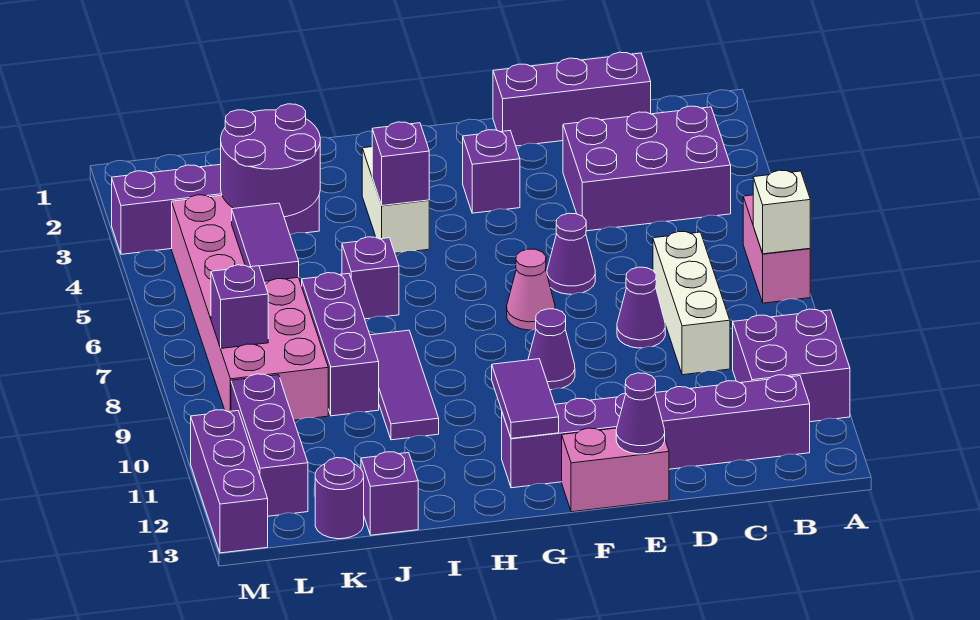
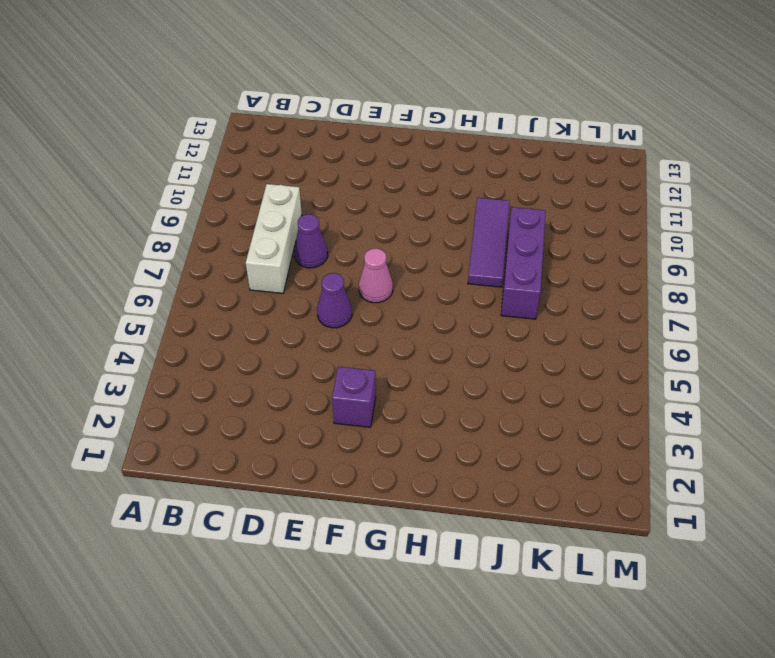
none -> pink 1x2 brick [743,195,810,303]
none -> purple 2x2 brick [733,309,850,422]
none -> purple 2x3 brick [563,106,731,231]

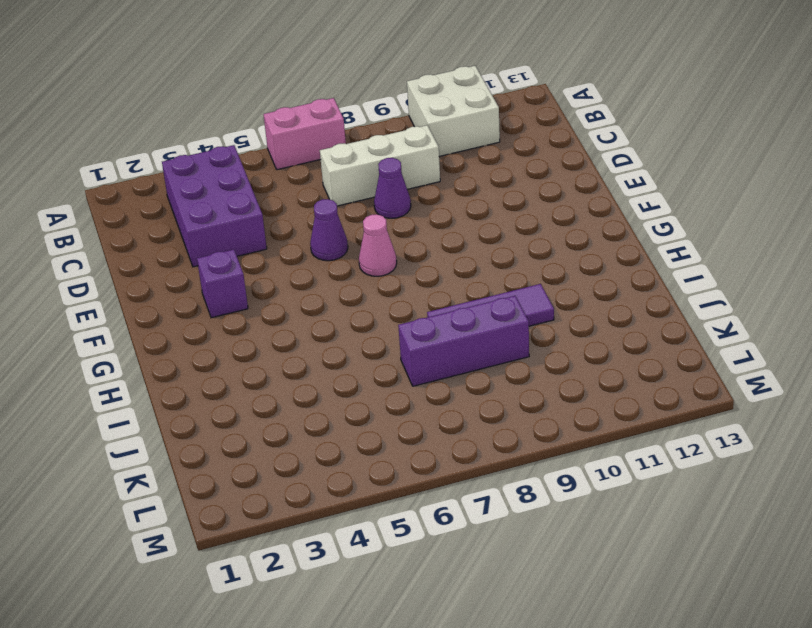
white 2x2 brick [407,66,500,156] -> purple 2x2 brick [733,309,850,422]
none -> purple 1x6 brick [502,375,810,488]
none -> purple 1x3 brick [493,52,651,146]
none -> pink 1x2 brick [562,428,669,512]

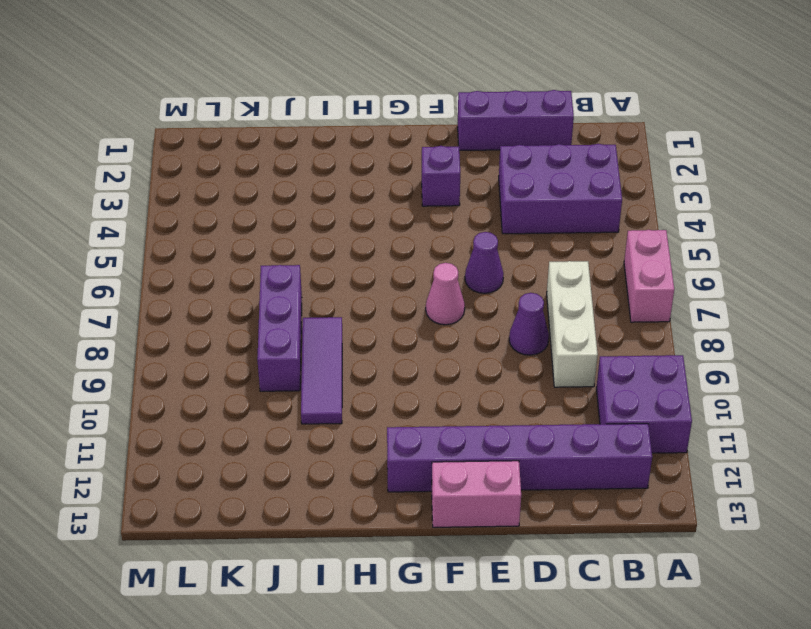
none -> purple 1x1 cone [528,309,575,390]
none -> white 1x2 brick [362,147,429,253]
none -> purple 1x1 brick [342,237,399,319]

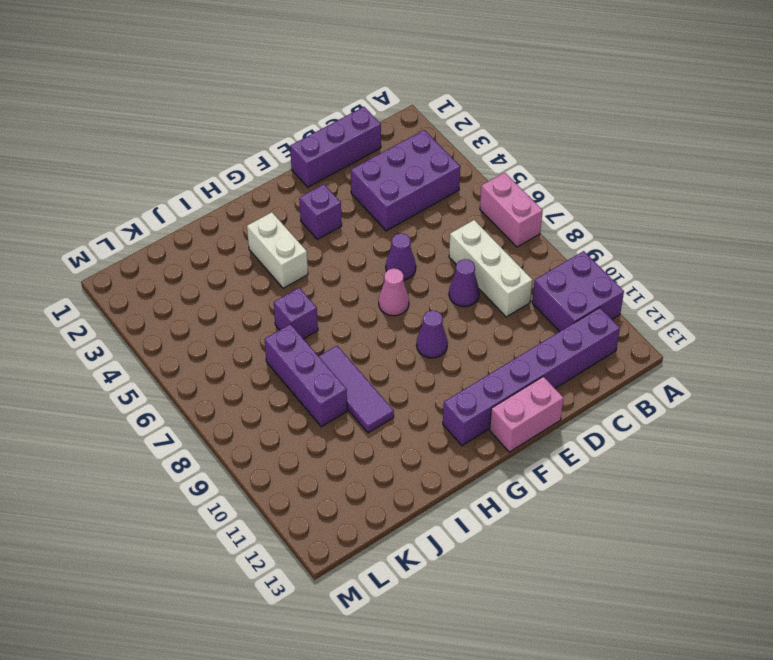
none -> purple 1x4 brick [112,164,319,254]
none -> purple 1x1 brick [361,452,418,535]
none -> pink 2x6 brick [172,195,328,420]

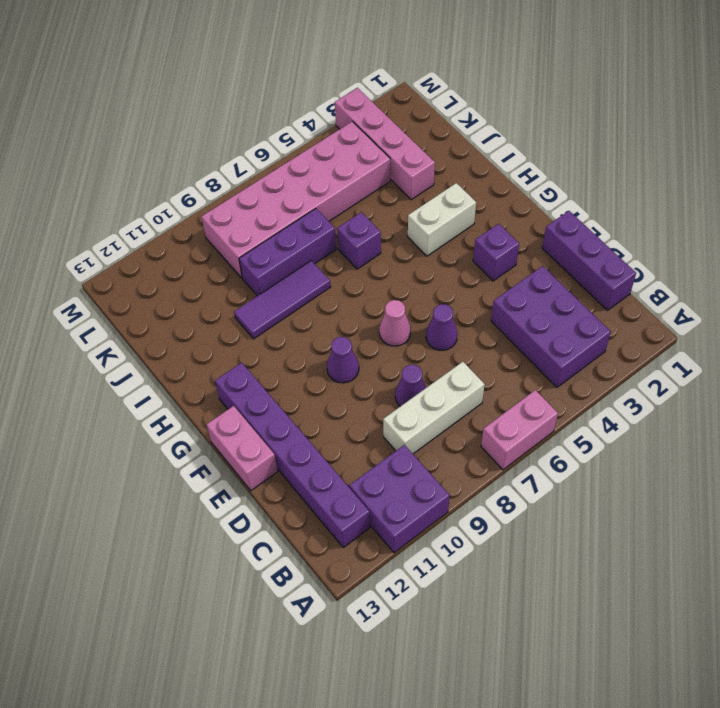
pink 1x4 brick [335,88,435,200] -> purple 1x4 brick [112,164,319,254]
none -> purple 1x1 brick [361,452,418,535]
none -> purple 1x1 round brick [315,458,364,539]
none -> purple 1x3 brick [231,374,308,516]

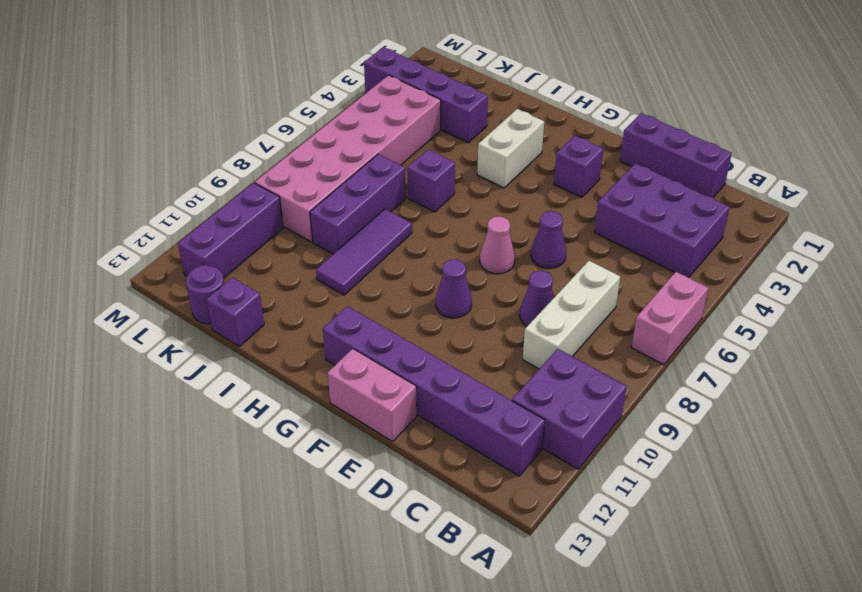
none -> purple 1x3 brick [191,410,268,553]
none -> white 1x1 brick [753,170,810,254]
none -> purple 1x1 cone [616,373,665,454]

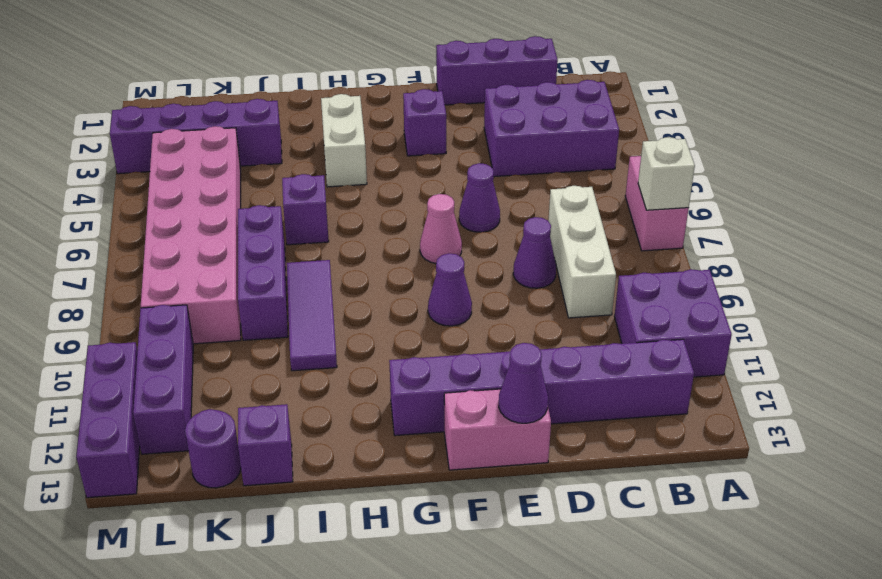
none -> purple 1x2 tile [492,359,559,438]
none -> purple 1x1 brick [372,122,429,206]
none -> purple 2x2 round brick [221,104,320,217]

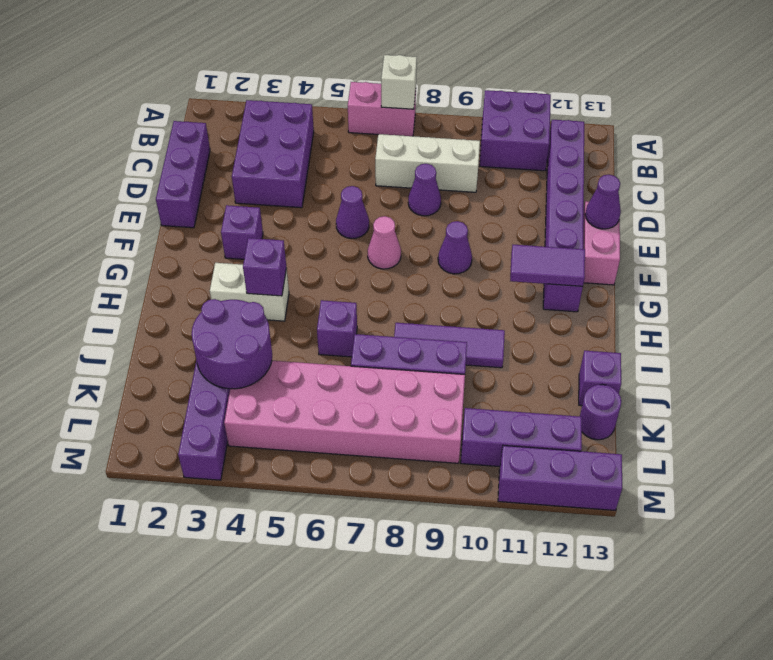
none -> purple 1x2 tile [232,203,299,281]
none -> purple 1x1 brick [211,265,268,348]

